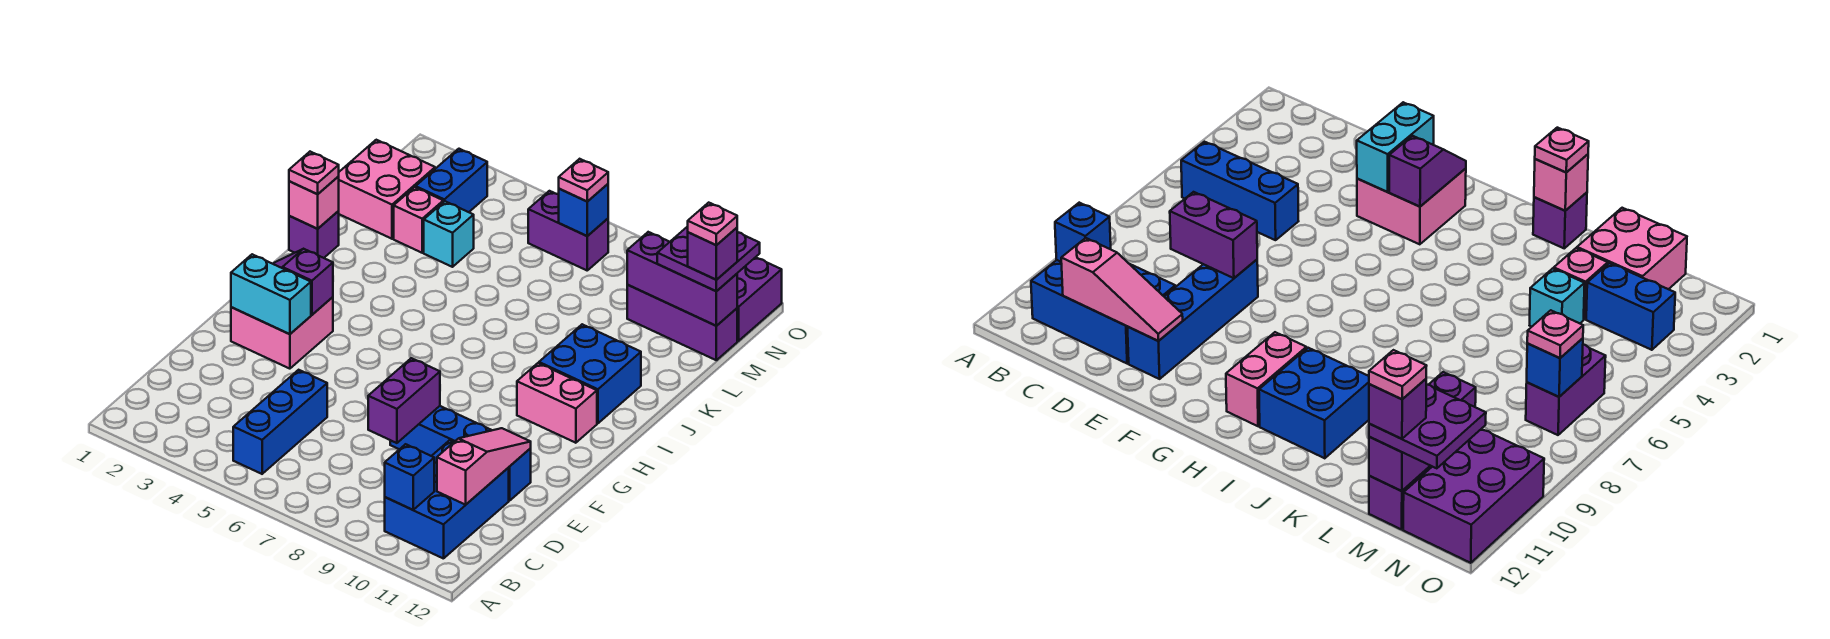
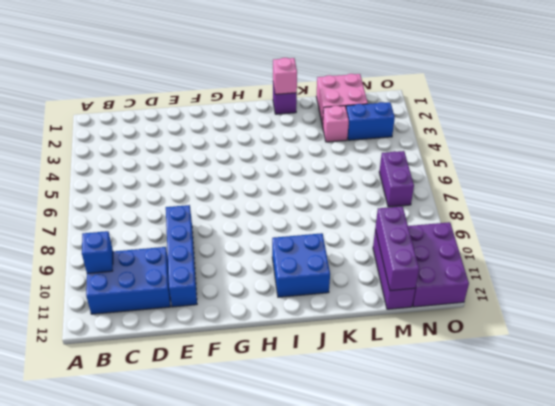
none -> blue 1x3 brick [233,370,327,474]
none -> pink 2x2 brick [231,297,333,369]
none -> pink 1x2 brick [517,363,597,443]

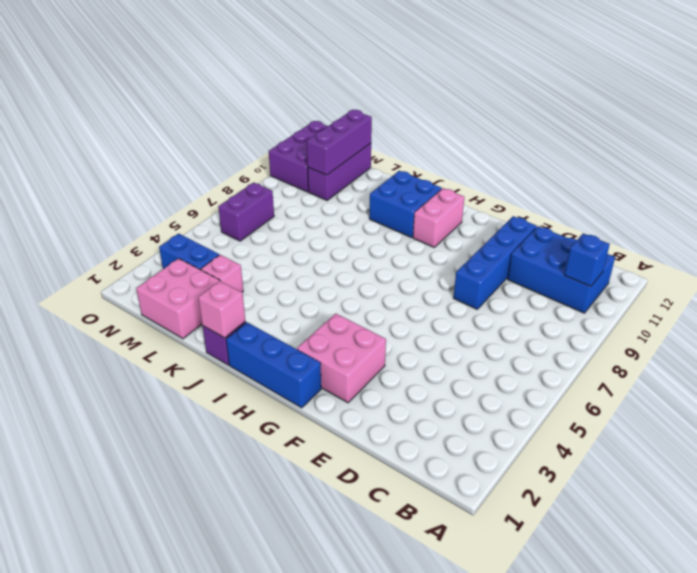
blue 1x3 brick [226,322,321,408] -> blue 1x3 brick moved to [233,370,327,474]
none -> cyan 1x1 brick [424,201,474,267]
none -> pink 1x3 slope [437,428,531,505]
none -> purple 1x2 brick [368,358,440,443]

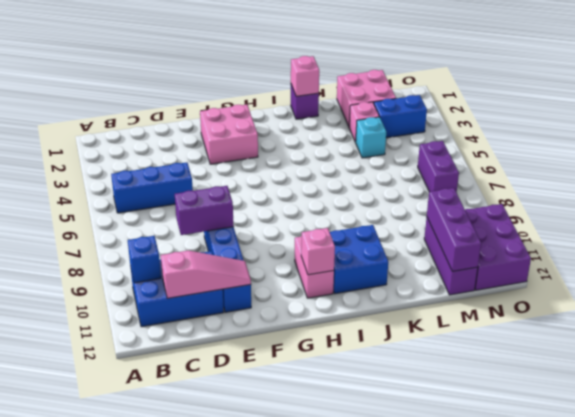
pink 1x1 brick [301,228,335,275] -> none
none -> cyan 1x2 brick [231,254,311,334]
none -> purple 1x2 slope [273,249,333,315]
none -> blue 1x1 brick [559,184,608,236]

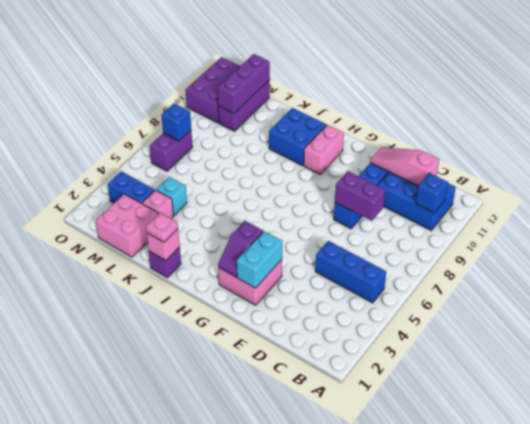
none -> purple 2x2 plate [657,226,760,291]
none -> pink 1x1 plate [559,159,608,202]
none -> purple 1x1 brick [688,228,737,280]

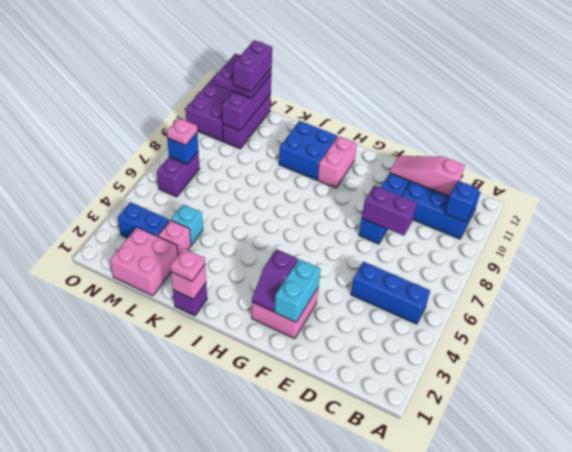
purple 1x2 brick [233,40,272,92] -> purple 1x1 brick [688,228,737,280]
none -> pink 1x1 plate [688,203,737,245]

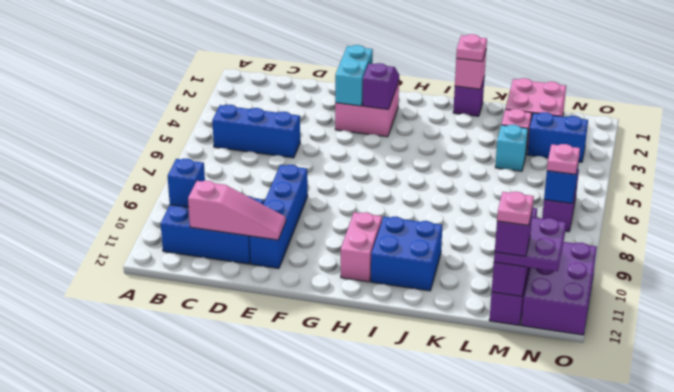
none -> purple 1x2 brick [368,358,440,443]

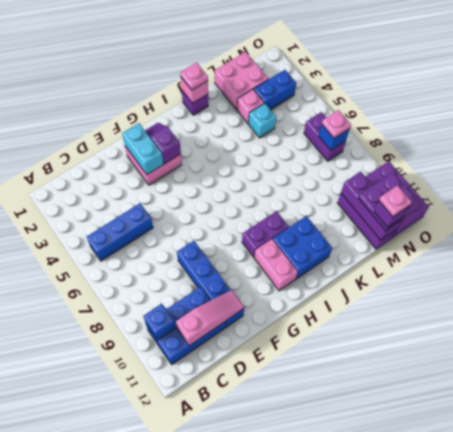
purple 1x2 brick [242,211,289,257] -> purple 1x2 brick moved to [368,358,440,443]

